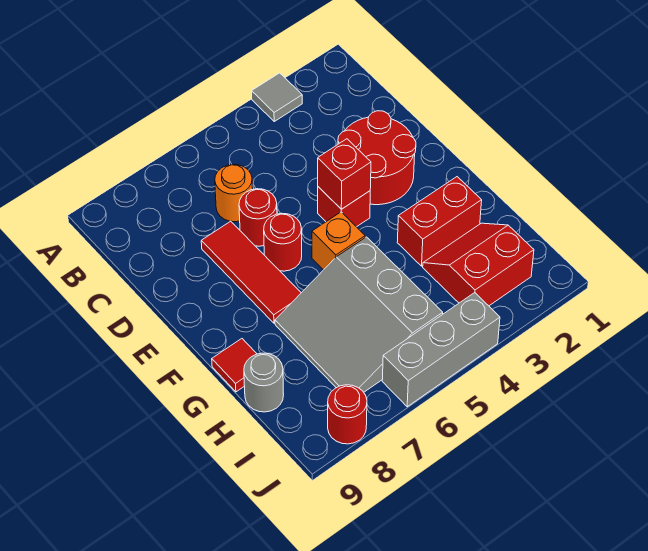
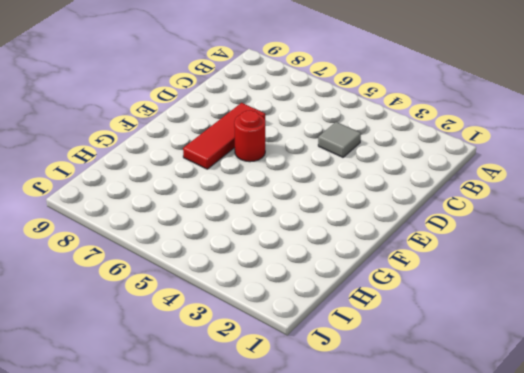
grey 1x1 tile [318,122,361,157] -> grey 1x1 tile moved to [252,73,302,121]
none -> orange 1x1 round brick [215,164,253,222]
none -> red 2x2 round brick [338,111,416,205]
none -> red 1x1 round brick [239,189,277,246]

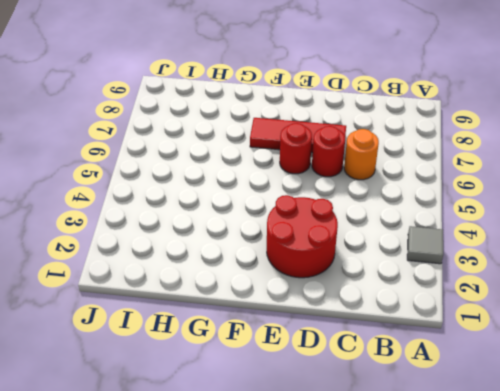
none -> red 1x1 brick [318,187,370,227]
none -> orange 1x1 brick [312,212,365,270]
none -> red 1x2 brick [397,177,482,266]

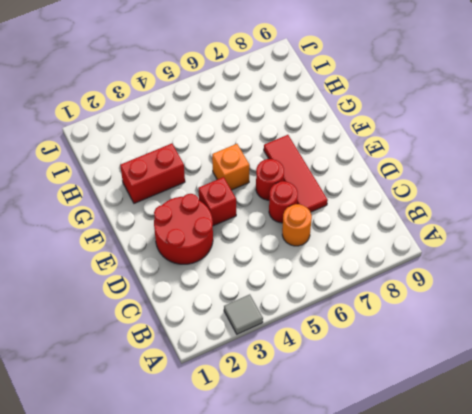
none -> grey 3x3 slope [275,237,443,392]
none -> red 1x1 tile [212,339,257,392]
none -> red 2x2 slope [423,223,534,306]

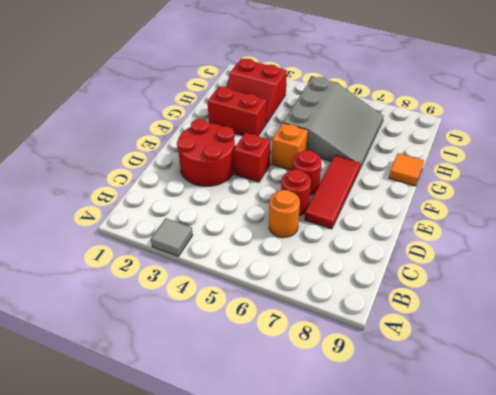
orange 1x1 tile [389,153,424,186] -> red 1x1 tile [212,339,257,392]
none -> grey 1x1 round brick [244,353,284,412]
none -> grey 1x3 brick [382,293,500,407]
none -> red 1x1 round brick [328,385,367,444]

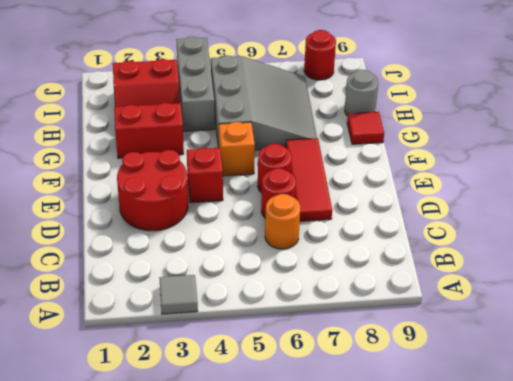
grey 1x3 brick [176,37,215,131] -> grey 1x3 brick turned to [382,293,500,407]
none -> red 1x1 brick [318,139,371,209]

